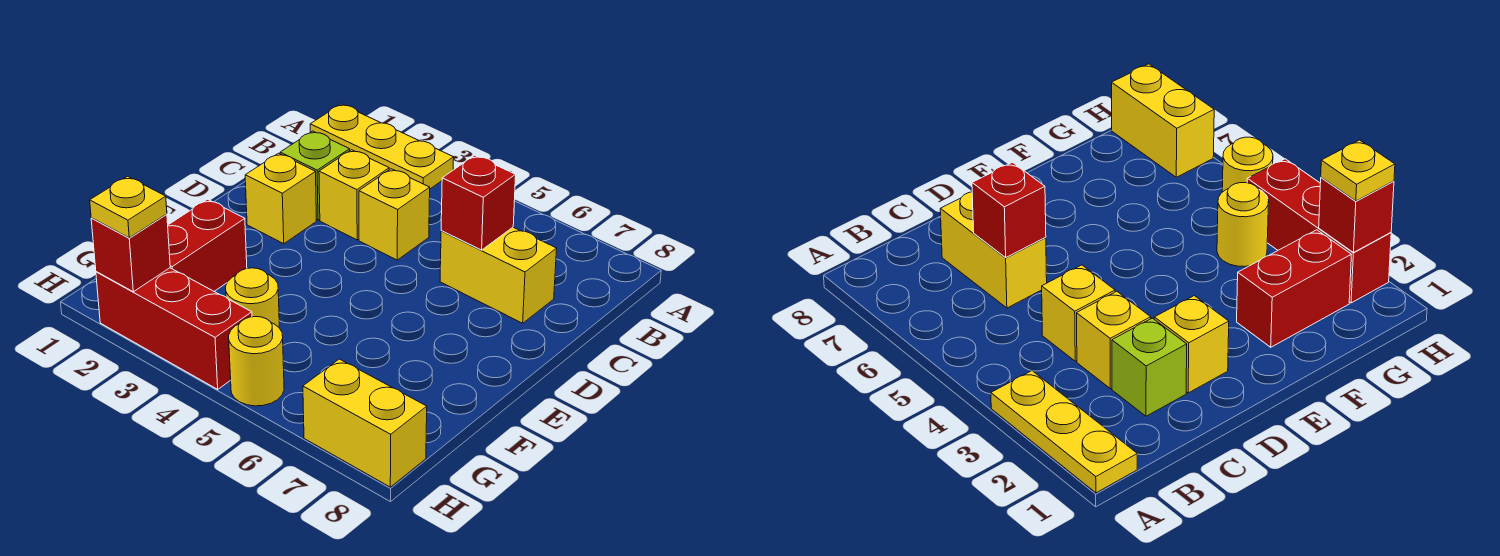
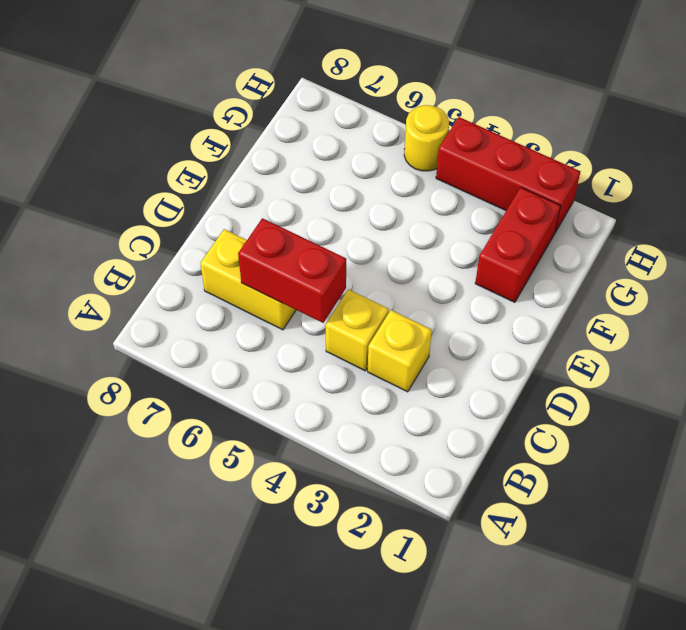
red 1x2 brick [238,218,346,323] -> red 1x1 brick [441,155,516,250]
none -> yellow 1x3 plate [310,104,454,189]
none -> lime 1x1 brick [280,131,350,220]
none -> yellow 1x1 brick [245,153,316,244]

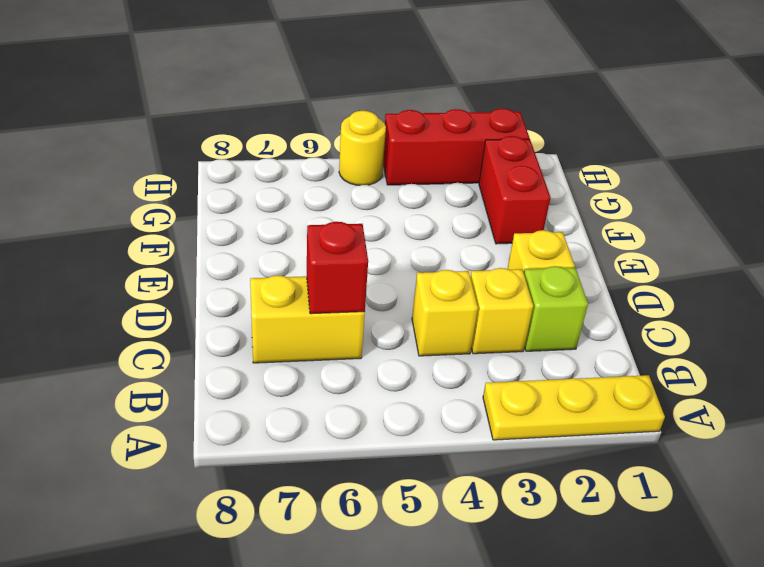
none -> yellow 1x1 round brick [226,268,279,327]
none -> yellow 1x2 brick [303,359,427,487]
none -> red 1x1 brick [91,214,170,292]

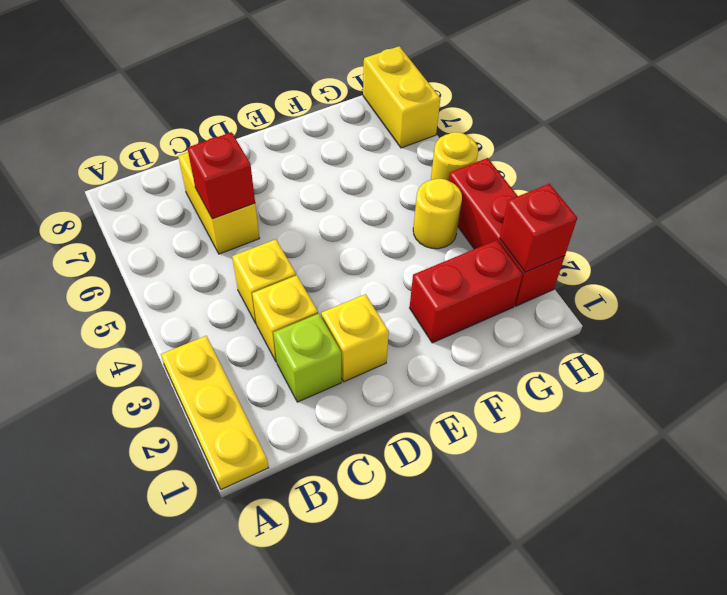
none -> yellow 1x1 plate [90,176,167,238]

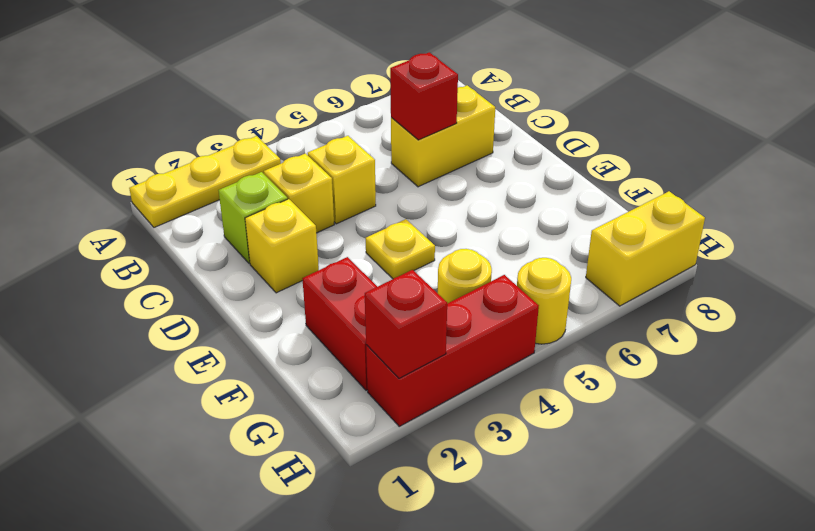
yellow 1x1 plate [366,219,435,279] -> yellow 1x1 plate moved to [90,176,167,238]

